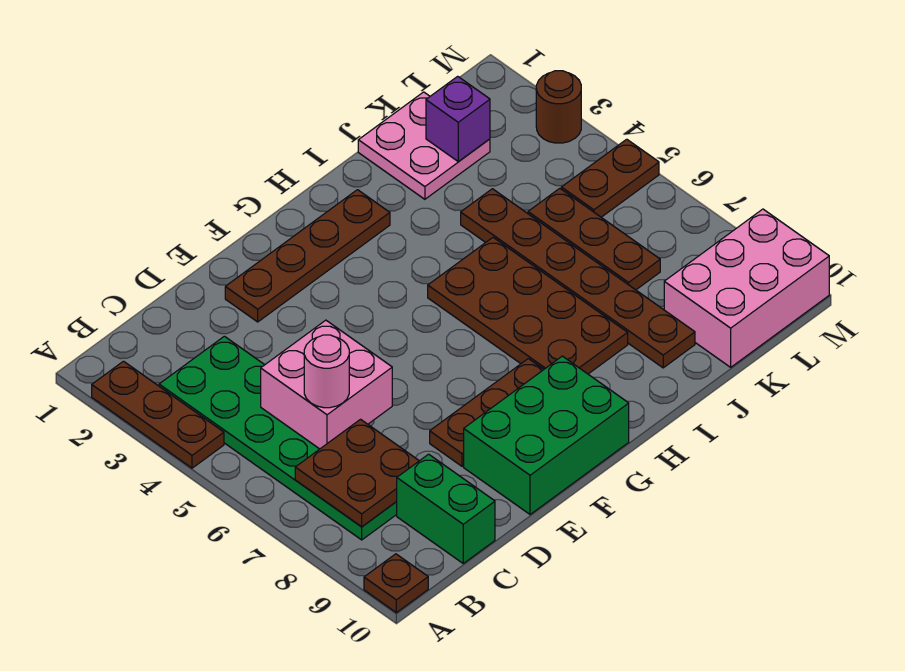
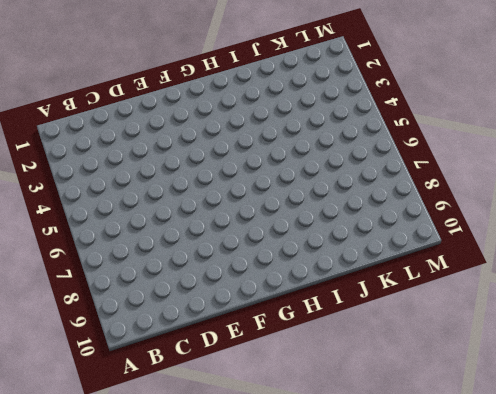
none -> brown 1x3 plate [92,361,224,468]
none -> brown 1x1 plate [364,554,428,613]
none -> green 2x6 plate [159,336,397,540]

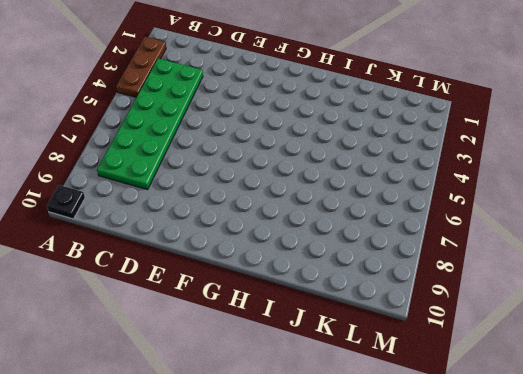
black 1x1 plate [47,185,85,219] -> brown 1x1 plate [364,554,428,613]
none -> green 1x2 brick [397,454,495,563]
none -> brown 1x4 plate [225,190,390,322]
none -> brown 1x3 plate [430,359,544,466]

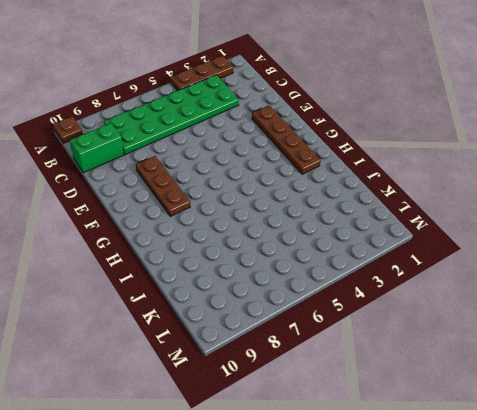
none -> green 2x3 brick [464,356,629,514]
none -> brown 2x4 plate [428,238,628,374]
none -> pink 2x2 plate [358,92,490,199]

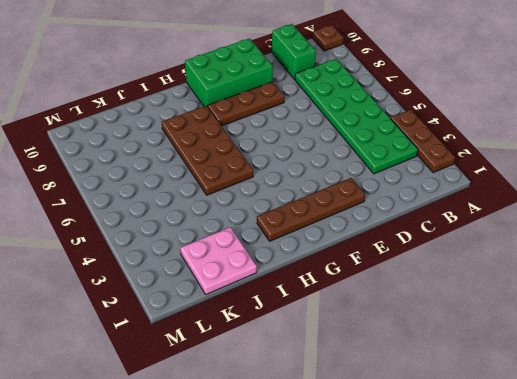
none -> brown 1x6 plate [461,189,695,368]
none -> brown 1x3 plate [528,188,660,290]
none -> pink 2x3 brick [664,209,829,367]

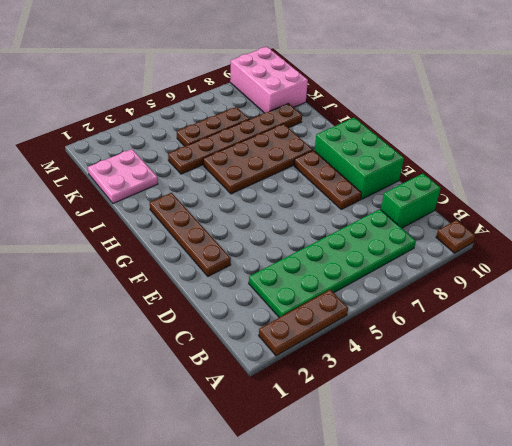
none -> brown 1x2 plate [561,139,659,217]
none -> brown 1x1 round brick [536,71,581,143]
none -> brown 2x2 plate [295,419,419,527]

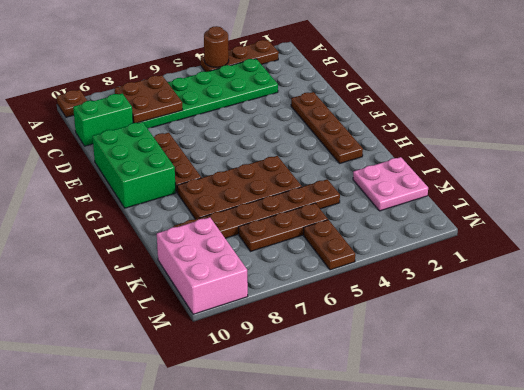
brown 1x1 round brick [204,26,229,67] -> brown 1x1 round brick moved to [536,71,581,143]
none -> pink 2x2 brick [261,320,392,449]
none -> purple 1x1 brick [426,76,490,161]
none -> pink 1x1 round brick [304,335,349,408]

